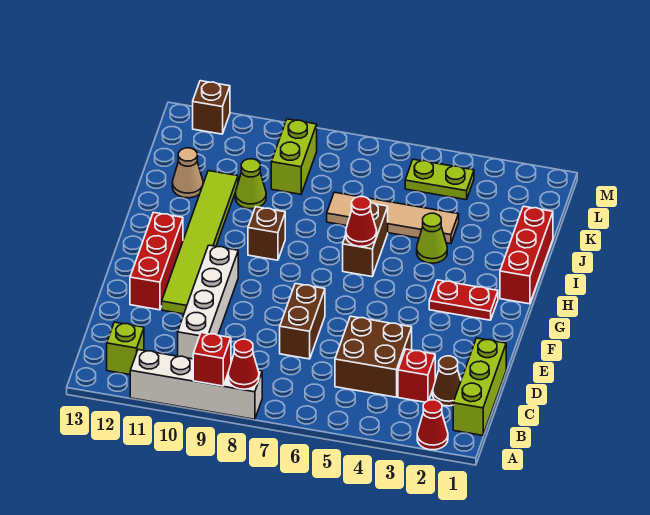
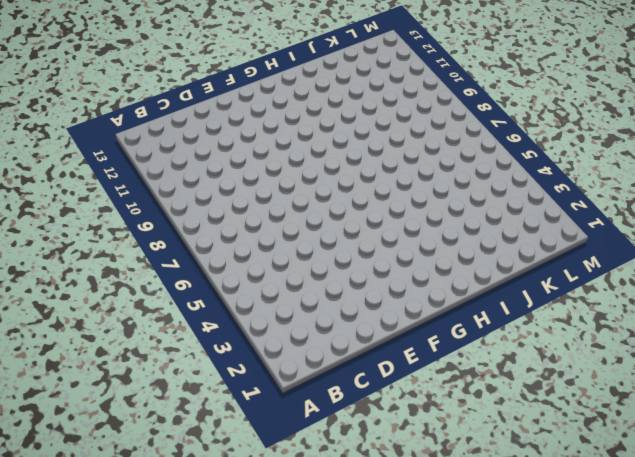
none -> red 1x1 cone [417,400,448,450]
none -> white 1x4 brick [130,350,262,419]
none -> lime 1x3 brick [453,338,506,436]

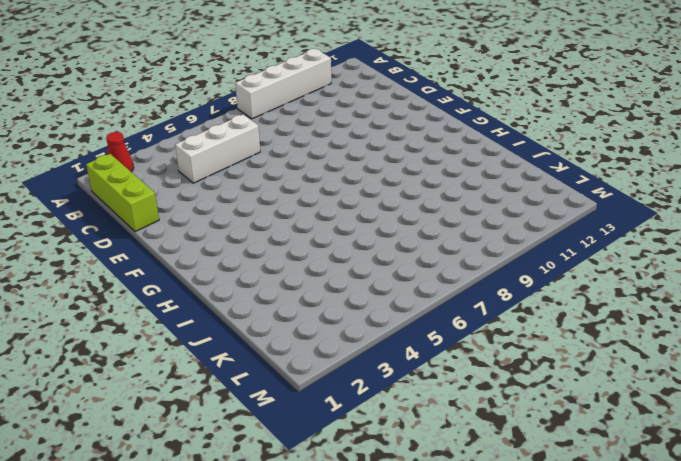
white 1x3 brick [175,115,260,183] -> brown 2x2 brick [335,316,412,397]
none -> lime 1x1 brick [107,322,144,375]
none -> brown 1x1 cone [433,356,461,406]
none -> red 1x1 brick [398,349,435,402]

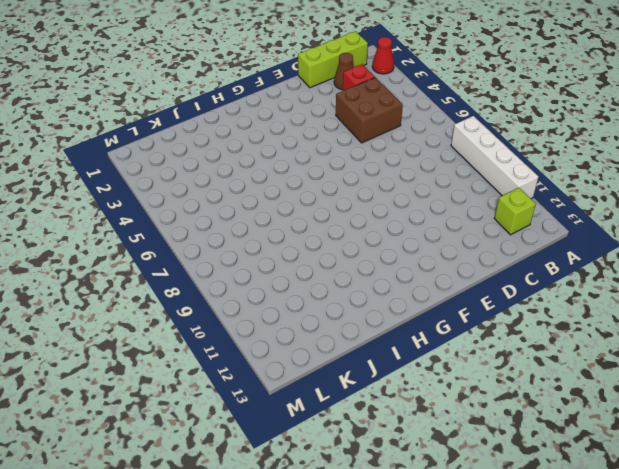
none -> white 1x4 brick [178,245,238,359]
none -> brown 1x2 brick [280,284,325,359]
none -> lime 1x6 tile [162,171,238,314]

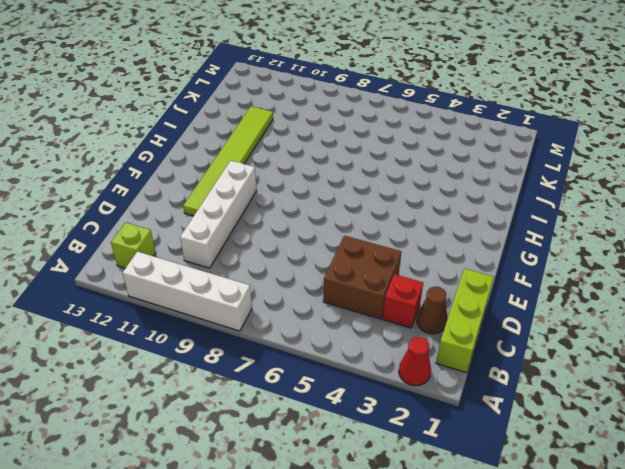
none -> brown 1x2 brick [280,284,325,359]
none -> red 1x3 brick [130,212,183,310]
none -> red 1x2 plate [429,280,498,320]

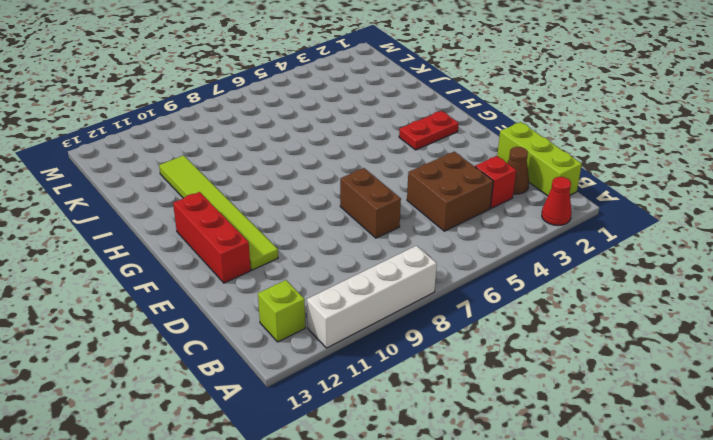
none -> white 1x4 brick [178,245,238,359]
none -> red 1x3 brick [500,206,553,304]
none -> brown 1x2 brick [343,203,388,277]

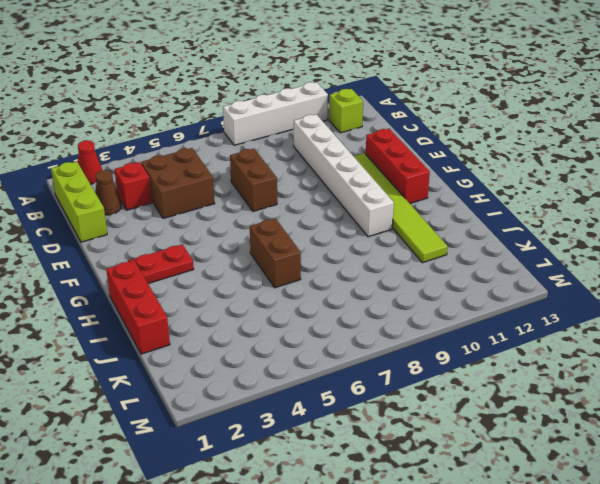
white 1x6 brick [294,114,394,237] -> white 1x4 brick [178,245,238,359]
none -> brown 1x1 brick [248,207,285,260]
none -> lime 1x1 cone [417,213,447,263]
none -> tan 1x4 tile [327,192,459,244]

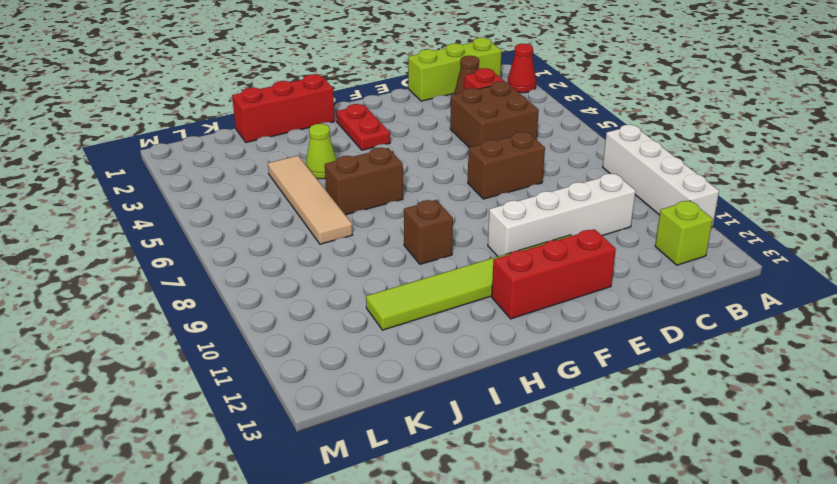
none -> lime 1x1 cone [235,159,266,209]
none -> tan 1x1 cone [172,148,203,198]
none -> lime 1x2 brick [271,119,317,194]

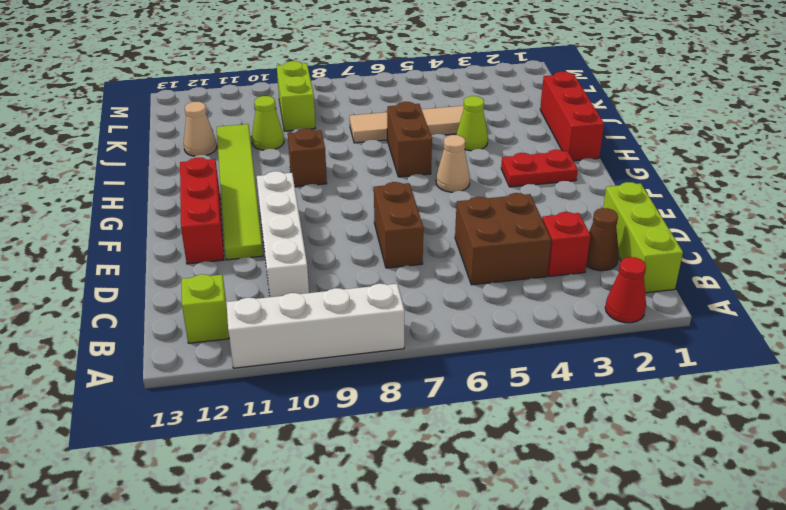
tan 1x1 cone [436,135,470,192] -> none
none -> lime 1x2 plate [405,159,474,200]
none -> brown 1x1 brick [193,81,230,134]
none -> red 1x1 cone [228,339,259,389]

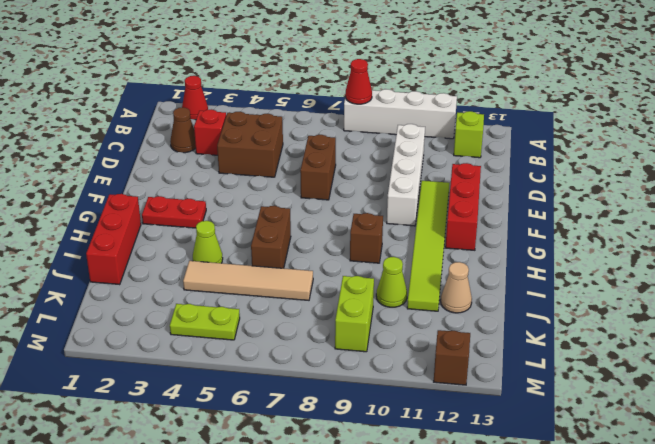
none -> lime 1x3 brick [453,338,506,436]
none -> red 1x1 brick [193,333,231,386]
none -> red 1x1 cone [346,197,377,246]

